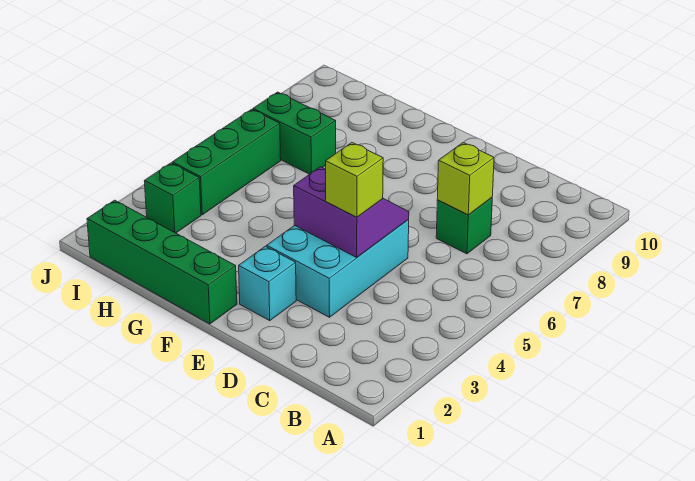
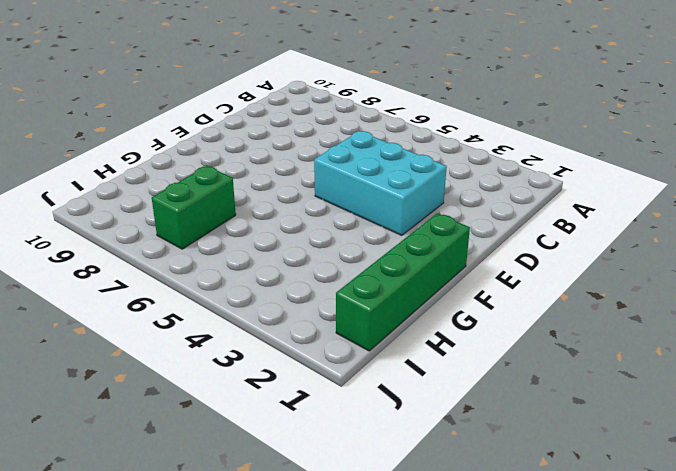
none -> green 1x1 brick [436,198,492,254]
none -> cyan 1x1 brick [239,246,296,321]

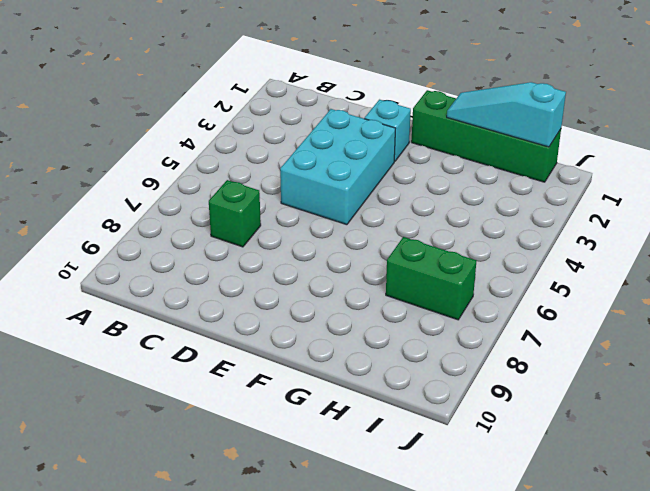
cyan 1x3 slope [447,82,566,147] -> none
none -> green 1x1 brick [145,163,201,233]
none -> green 1x3 brick [172,109,281,215]

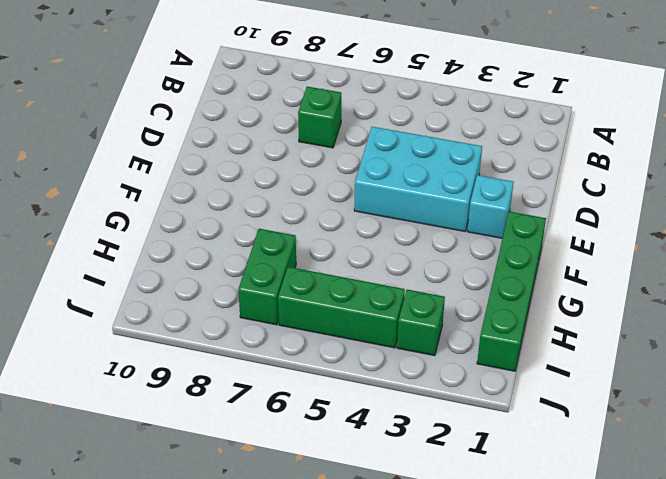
none -> lime 1x1 brick [437,143,494,215]
none -> purple 2x2 slope [294,167,409,257]

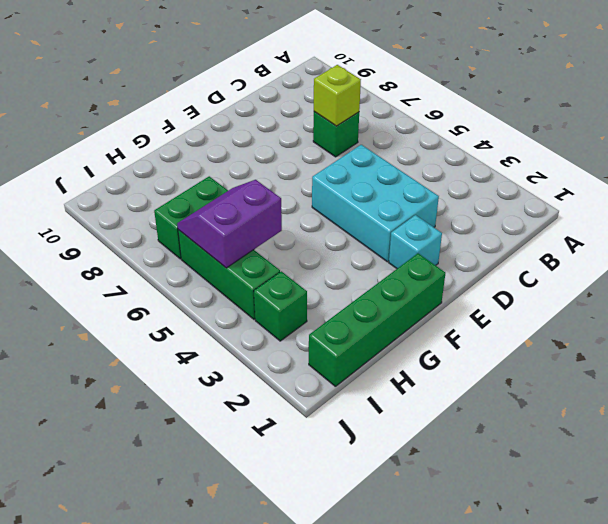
purple 2x2 slope [177,180,282,268] -> purple 2x2 slope moved to [294,167,409,257]
none -> lime 1x1 brick [326,143,383,217]

